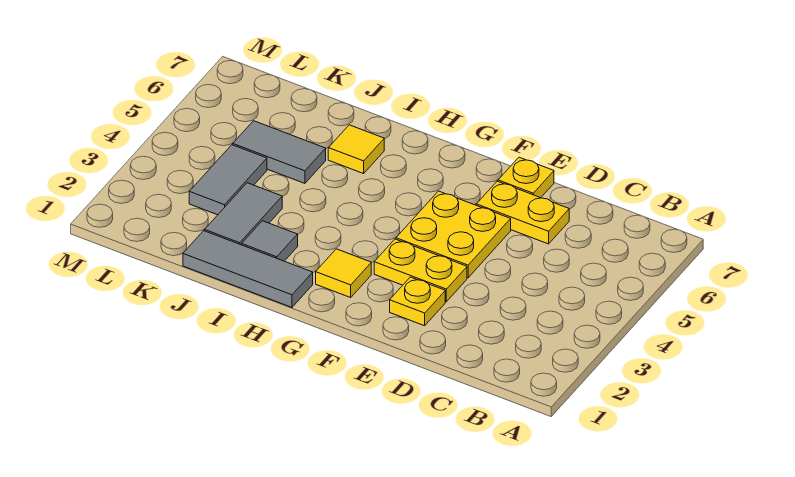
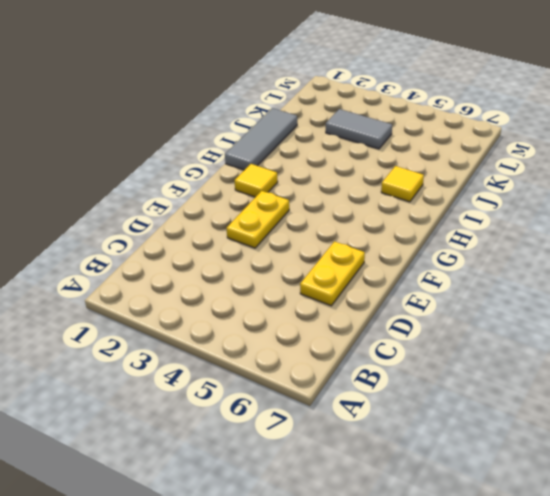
none -> yellow 1x1 plate [390,277,445,326]
none -> yellow 2x2 plate [396,191,511,278]
none -> yellow 1x1 plate [498,157,554,198]

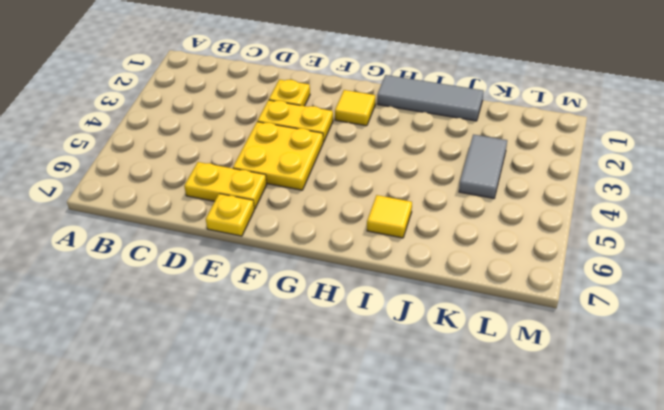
none -> grey 1x1 tile [242,221,298,261]
none -> grey 1x2 tile [205,183,282,245]
none -> grey 1x2 tile [233,121,326,183]

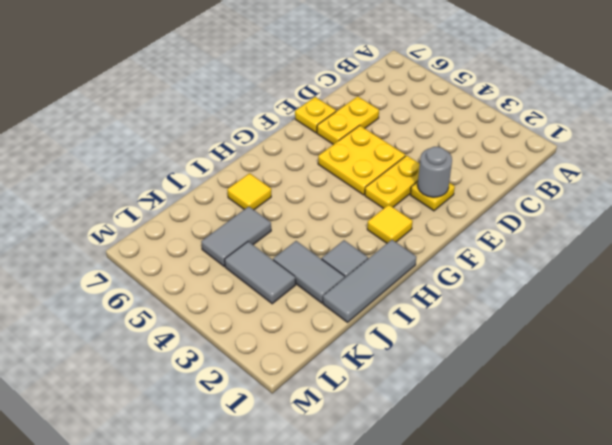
grey 1x1 round brick [418,147,452,197] -> none

